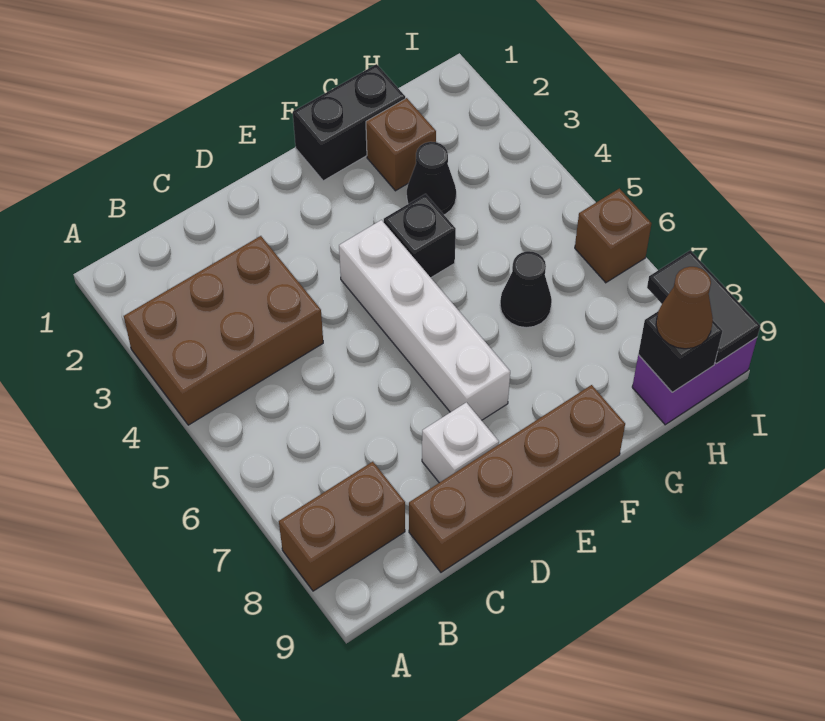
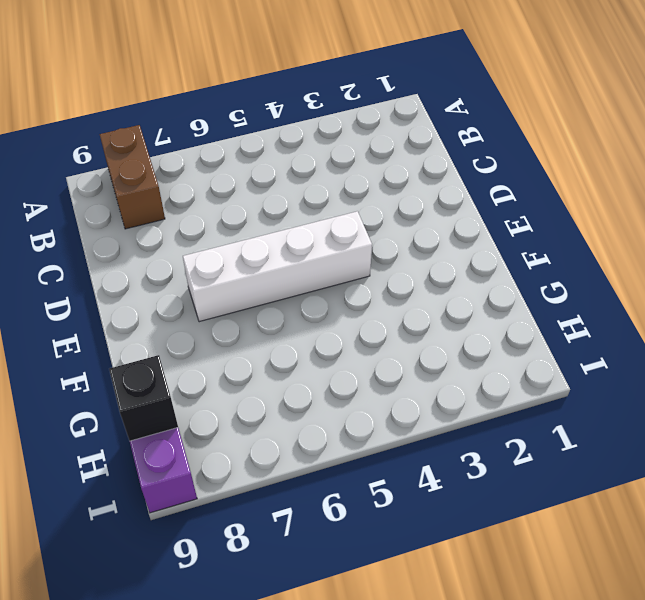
none -> brown 2x3 brick [124,236,323,425]
none -> brown 1x4 brick [409,385,625,572]
none -> white 1x1 brick [422,402,499,483]

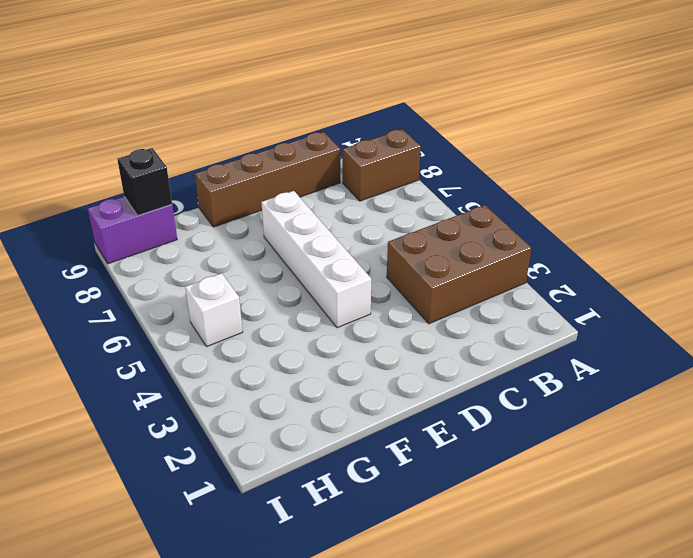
white 1x1 brick [185,273,243,347] -> white 1x1 brick moved to [422,402,499,483]
none -> black 1x2 brick [293,64,405,181]
none -> black 1x1 brick [384,194,456,278]
none -> brown 1x1 brick [366,98,436,191]

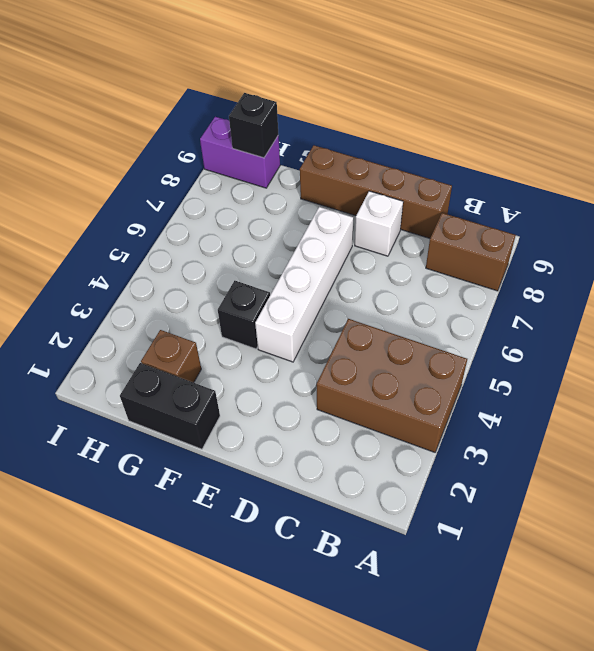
none -> black 1x1 cone [407,142,456,215]
none -> black 1x1 cone [500,251,552,328]
none -> brown 1x1 brick [575,189,652,283]

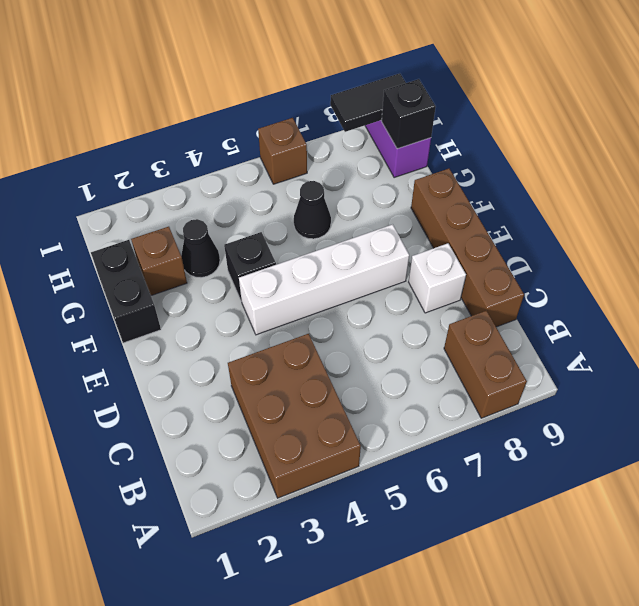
none -> brown 1x1 cone [656,267,713,349]

